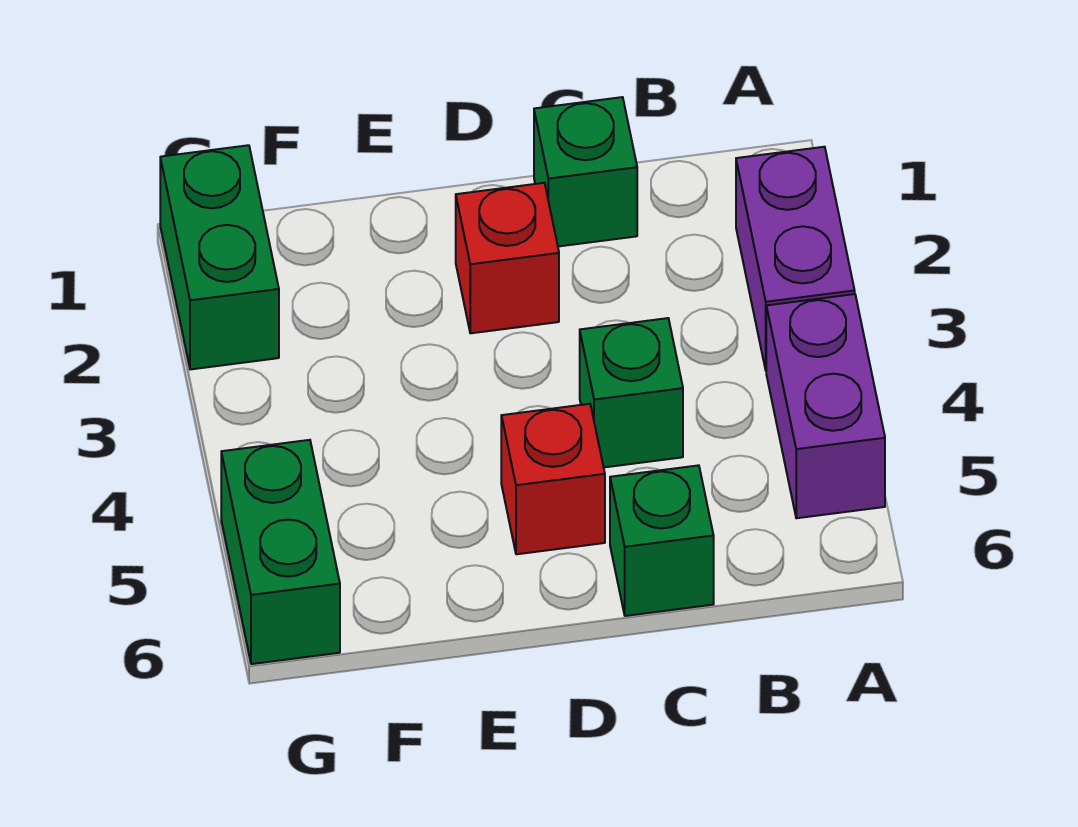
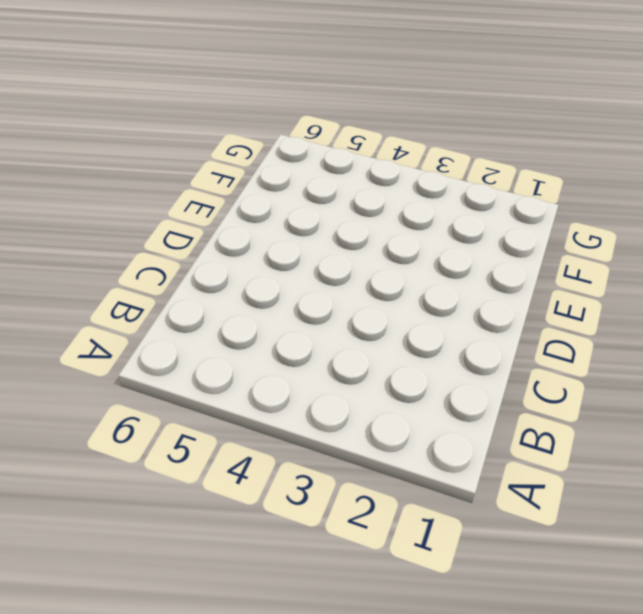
none -> purple 1x2 brick [736,147,855,370]
none -> purple 1x2 brick [766,294,885,518]

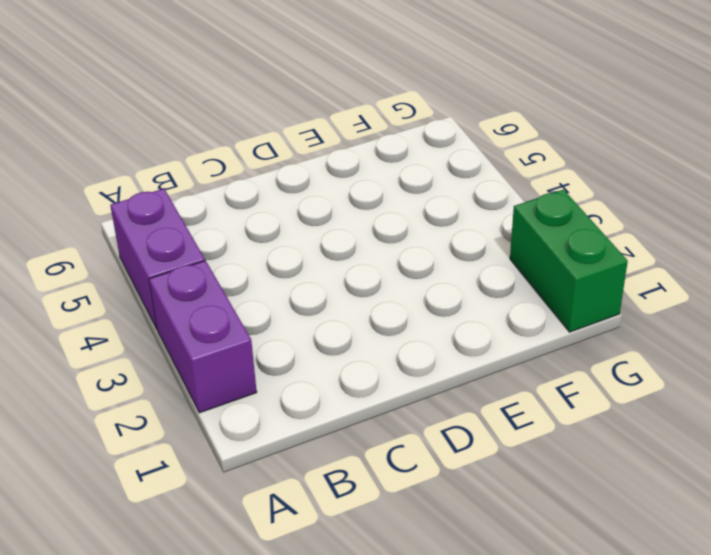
none -> green 1x1 brick [534,97,637,246]
none -> green 1x1 brick [580,318,683,467]

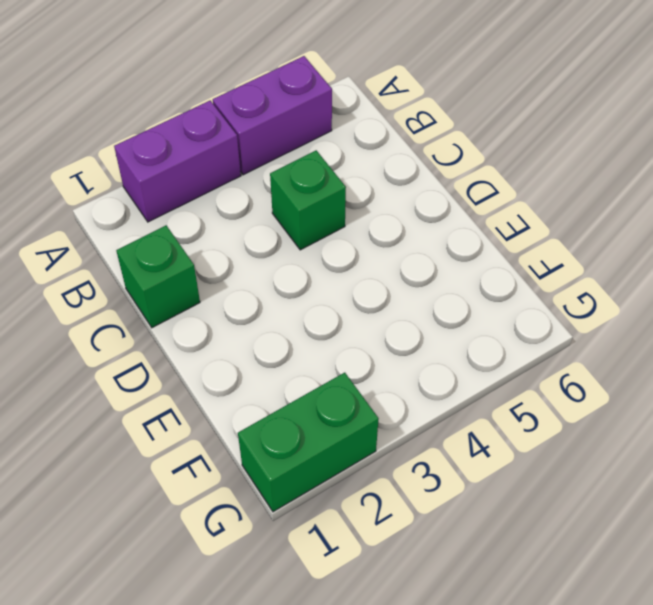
none -> green 1x1 brick [610,465,714,616]
none -> red 1x1 brick [456,183,559,333]

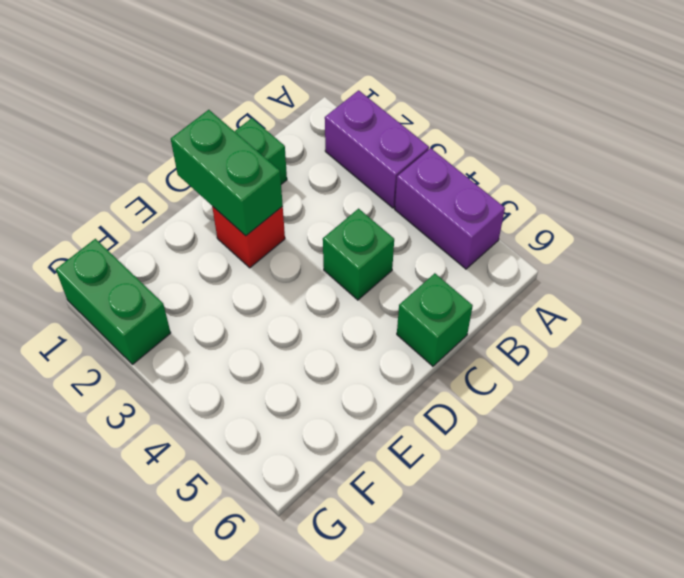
green 1x2 brick [171,110,283,236] -> green 1x2 brick moved to [221,440,340,664]
none -> red 1x1 brick [501,404,605,554]

